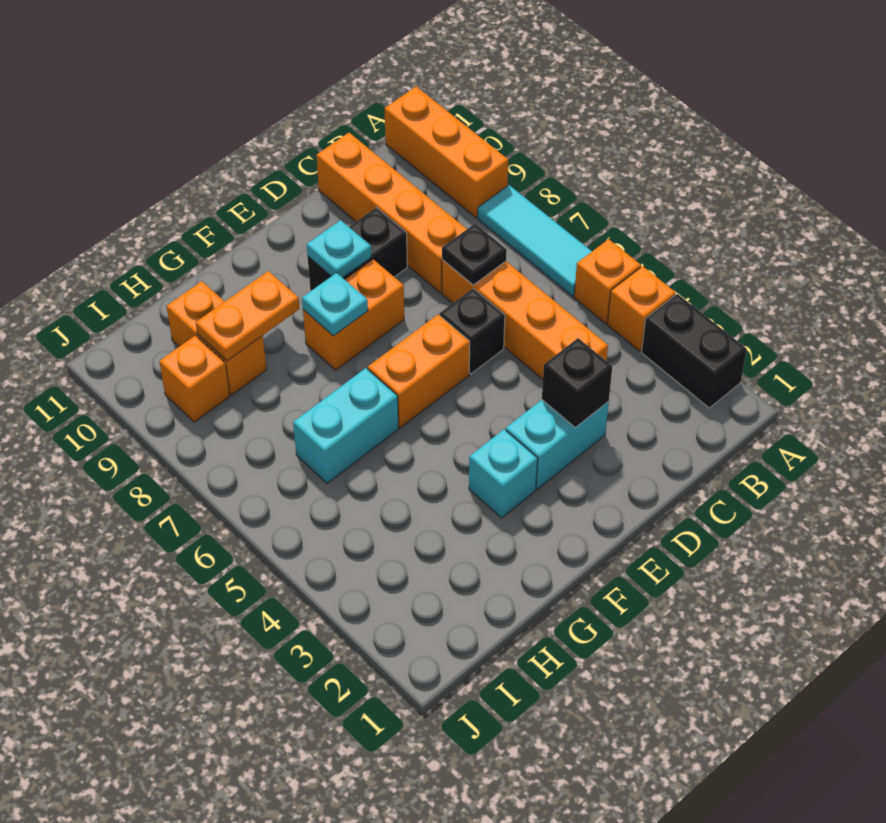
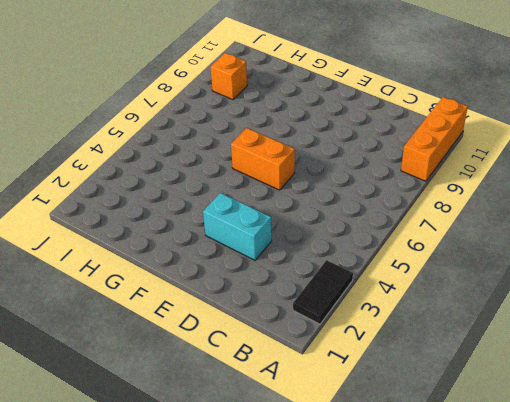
black 1x2 tile [293,260,353,324] -> black 1x2 brick [641,294,747,408]
none -> orange 1x1 brick [608,266,676,351]
none -> orange 1x1 brick [574,239,641,324]
none -> cyan 1x3 tile [477,185,592,296]

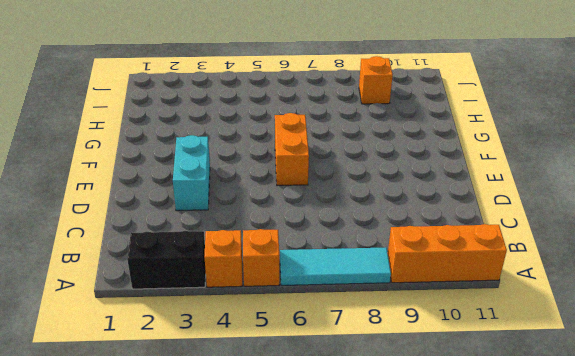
none -> orange 1x4 brick [442,260,608,379]
none -> orange 1x4 brick [316,133,467,293]
none -> black 1x1 brick [440,288,505,374]

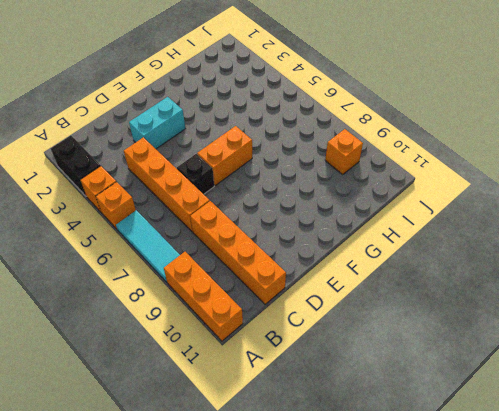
none -> black 1x2 brick [308,208,407,291]
none -> orange 1x2 brick [303,259,404,370]
none -> cyan 1x1 brick [469,429,538,518]

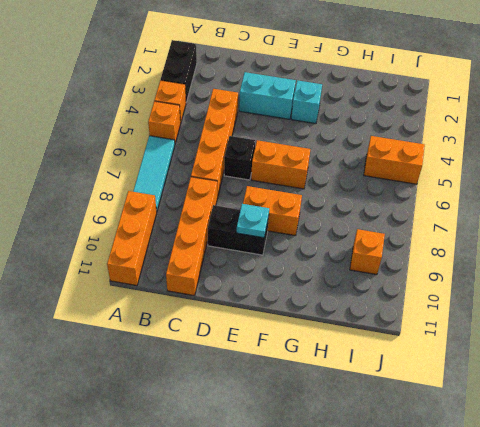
orange 1x2 brick [364,136,425,184] -> orange 1x2 brick turned to [167,281,266,395]
none -> cyan 1x2 brick [293,368,399,483]
none -> black 1x1 plate [442,224,507,285]
none -> black 1x1 brick [542,338,612,428]

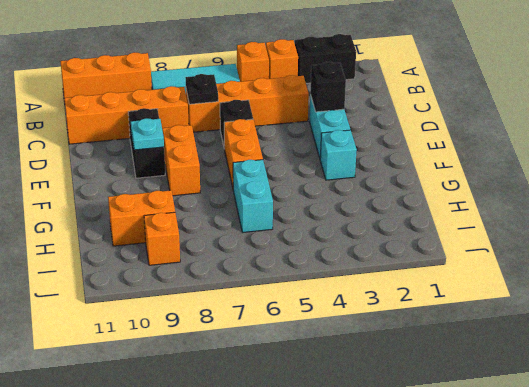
none -> cyan 1x1 plate [302,273,368,336]
none -> orange 1x2 plate [196,271,300,361]

